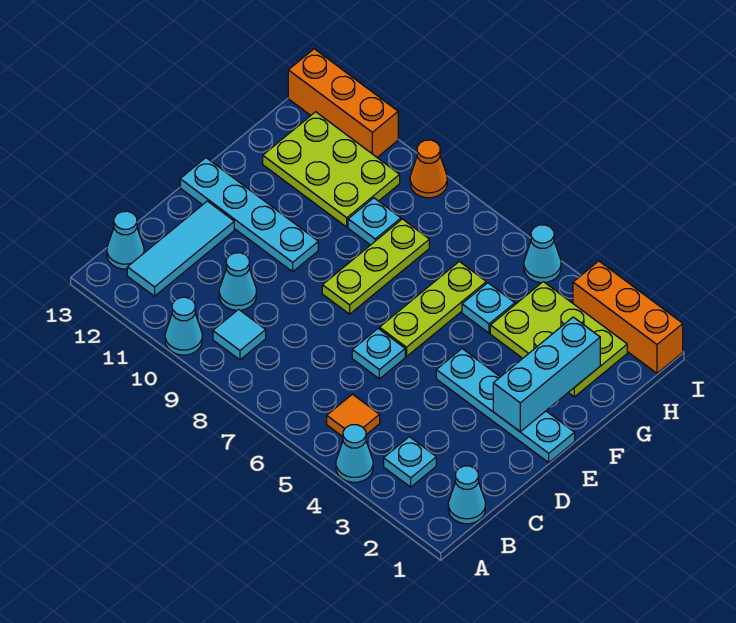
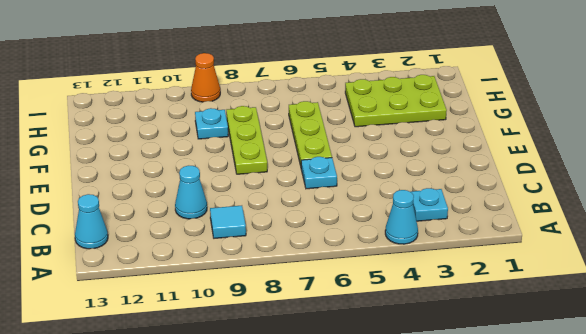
none -> cyan 1x1 cone [165,297,202,355]
none -> cyan 1x1 cone [448,466,485,524]
none -> orange 1x1 tile [327,394,380,437]

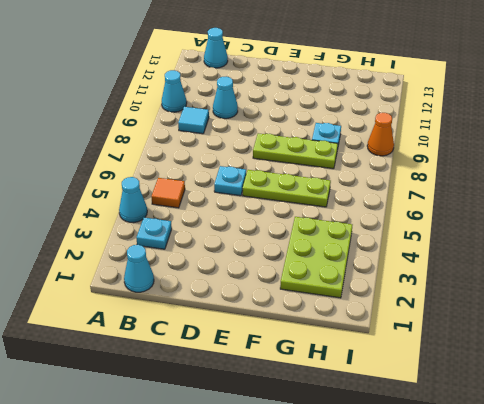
none -> cyan 1x3 tile [127,201,234,296]
none -> cyan 1x4 plate [436,349,575,463]
none -> cyan 1x4 plate [180,158,318,272]

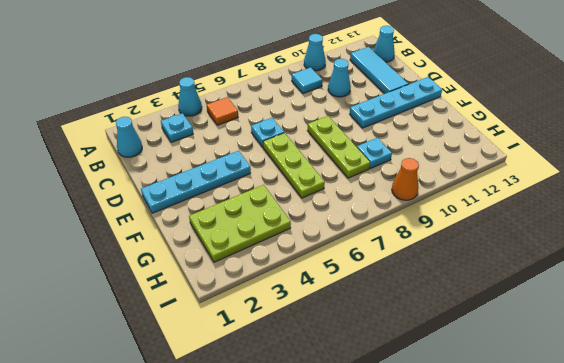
none -> cyan 1x1 plate [462,283,515,333]
none -> lime 2x3 plate [263,112,400,227]
none -> orange 1x3 brick [573,261,683,373]

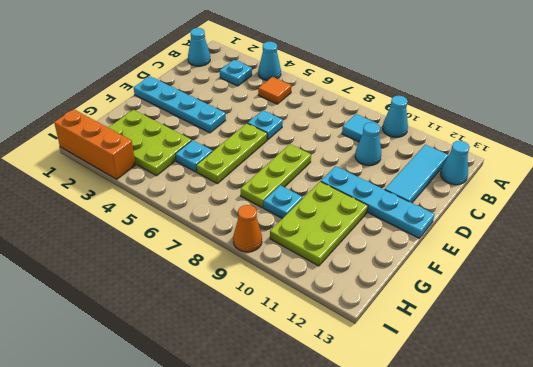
lime 2x3 plate [270,181,368,266] -> lime 2x3 plate turned to [263,112,400,227]
none -> cyan 1x1 cone [524,225,561,283]
none -> orange 1x3 brick [288,49,398,157]
none -> cyan 1x3 brick [493,317,600,432]

